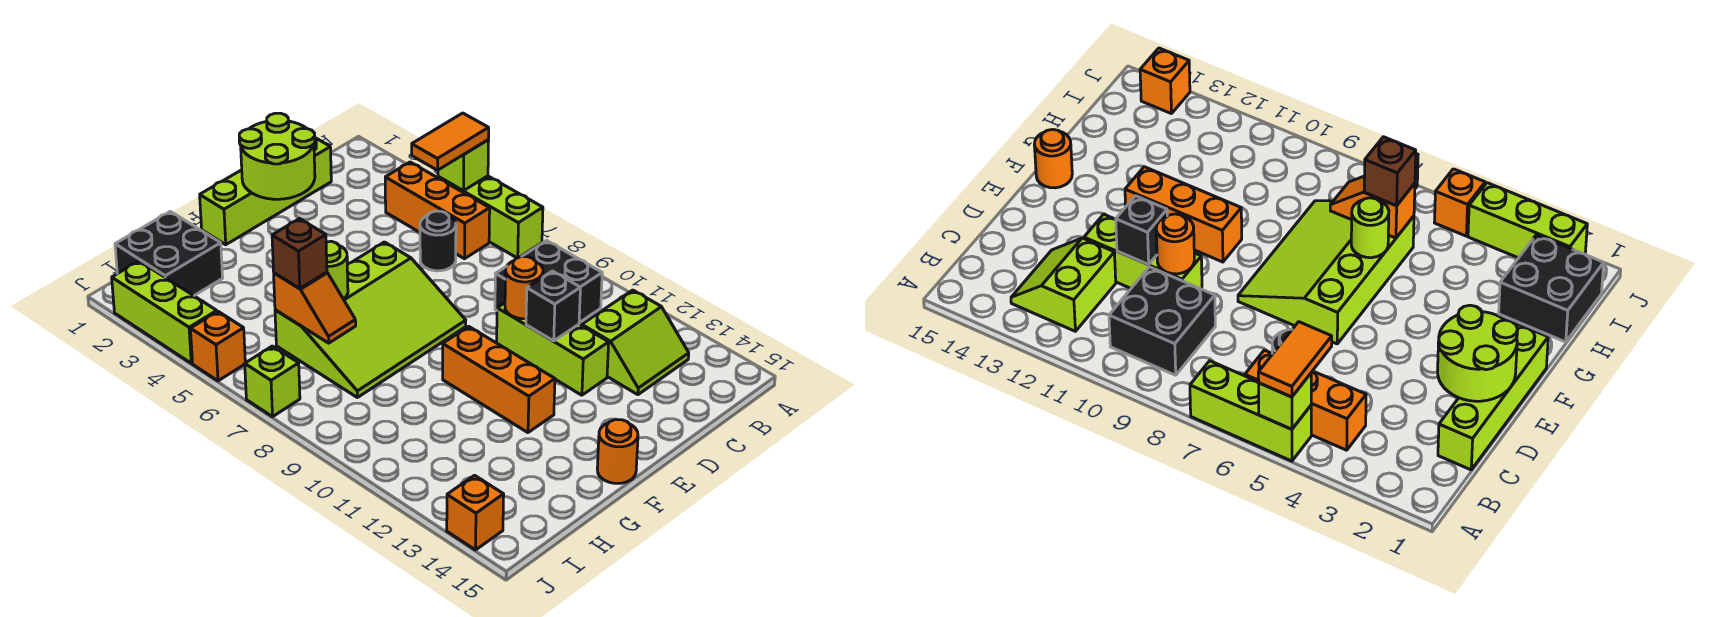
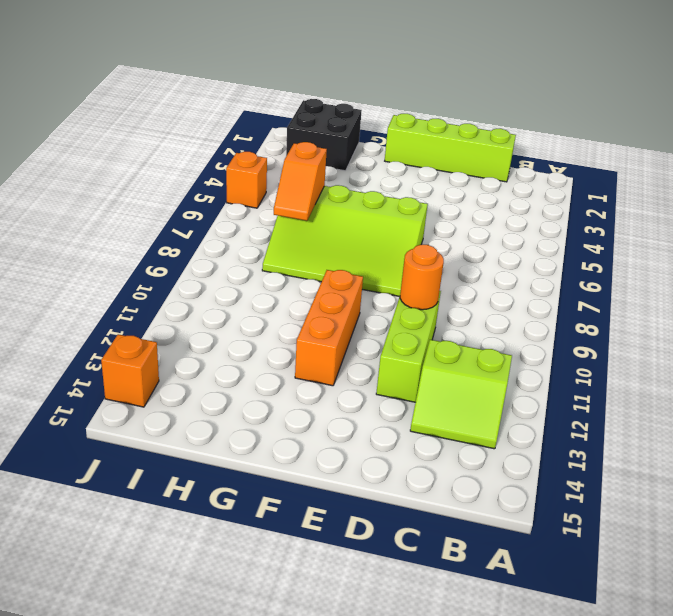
none -> lime 1x3 brick [438,176,543,258]
none -> orange 1x3 brick [385,162,490,259]
none -> black 2x2 brick [495,241,602,323]

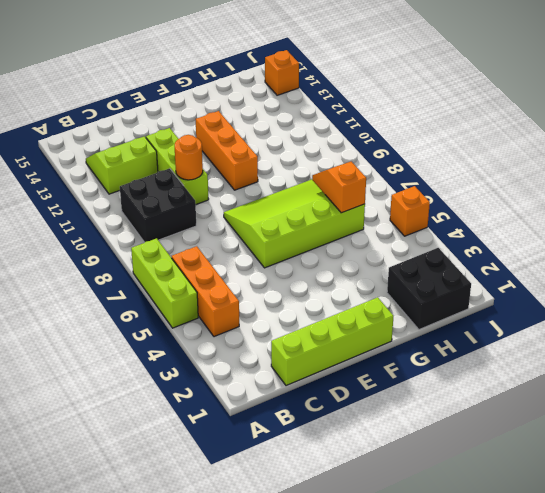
none -> black 1x1 round brick [420,211,456,271]
none -> orange 1x1 round brick [597,420,638,483]
none -> lime 1x3 brick [112,261,217,363]

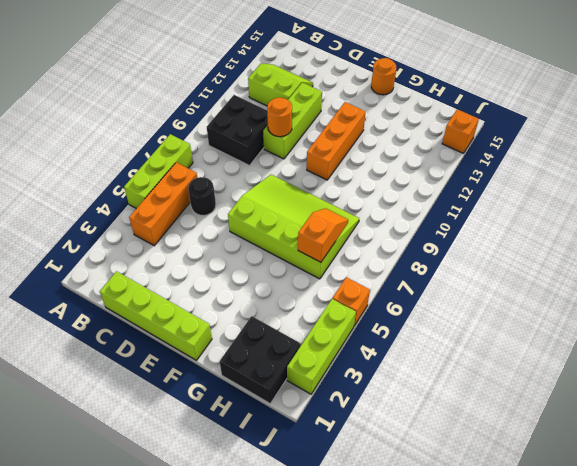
none -> lime 1x1 brick [245,346,300,417]
none -> lime 1x1 brick [438,140,489,191]
none -> lime 2x2 round brick [239,113,315,199]

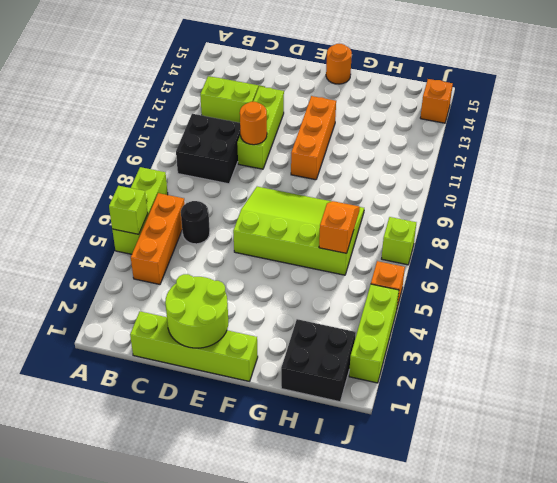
none -> black 1x1 brick [526,271,580,341]
none -> lime 1x1 round brick [326,241,348,299]
none -> orange 1x2 tile [412,113,489,170]

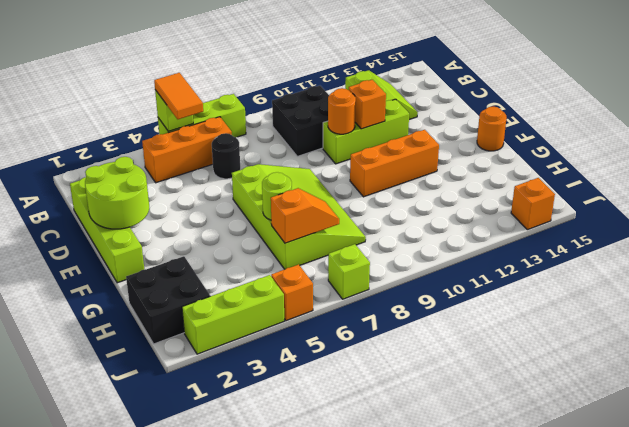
orange 1x1 brick [349,80,386,129] -> black 1x1 brick [526,271,580,341]
none -> brown 1x1 brick [272,218,327,289]

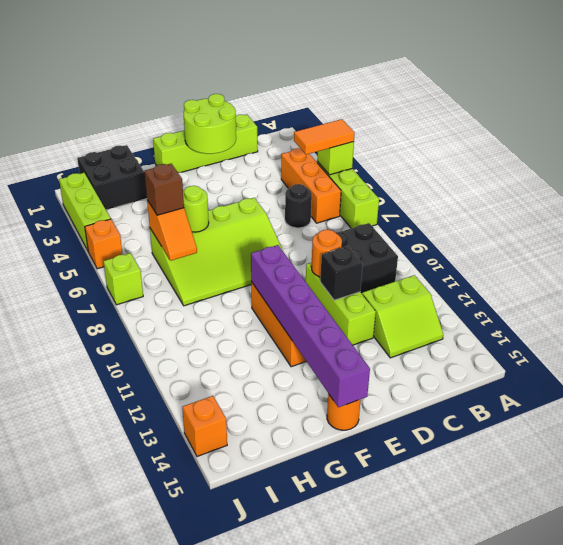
purple 1x6 brick [251,245,370,407] -> none

